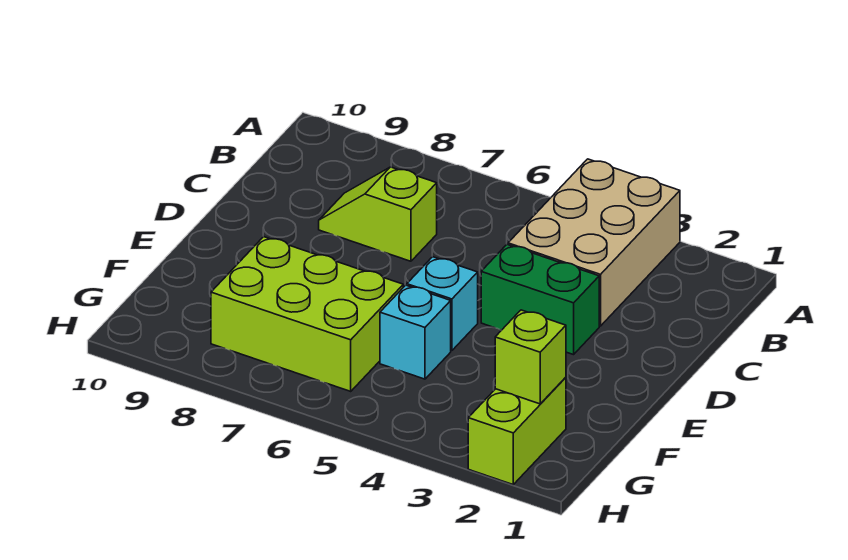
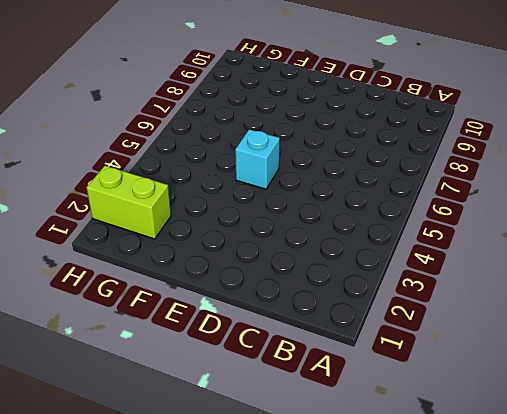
none -> tan 2x3 brick [508,159,680,326]
none -> lime 1x2 slope [319,167,437,261]

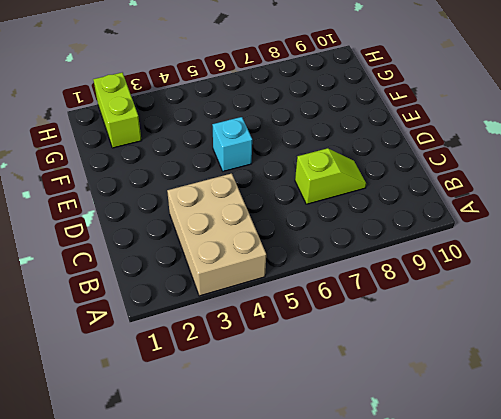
none -> green 1x2 brick [481,245,599,355]
none -> cyan 1x1 brick [380,285,451,379]

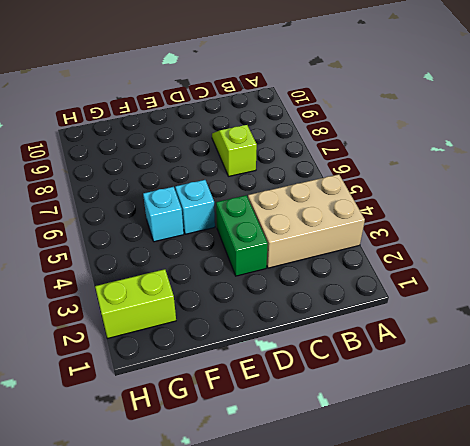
none -> lime 2x3 brick [211,237,403,391]
none -> lime 1x1 brick [495,310,566,404]

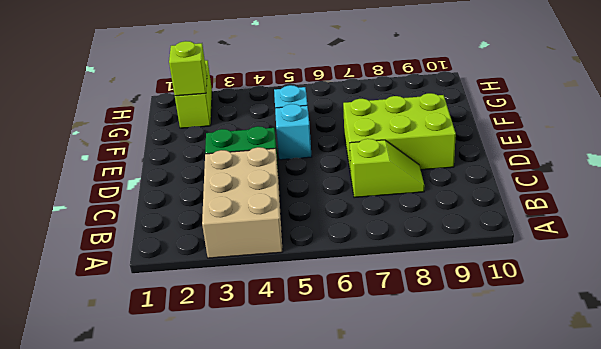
lime 2x3 brick [343,93,456,174] -> lime 2x3 brick moved to [211,237,403,391]

